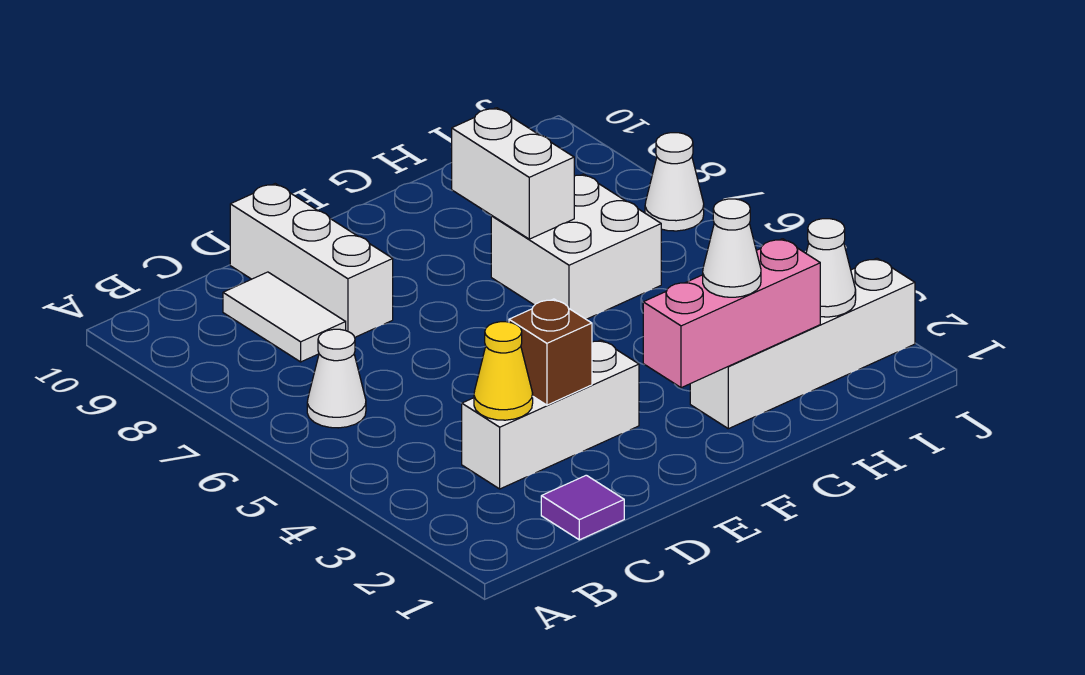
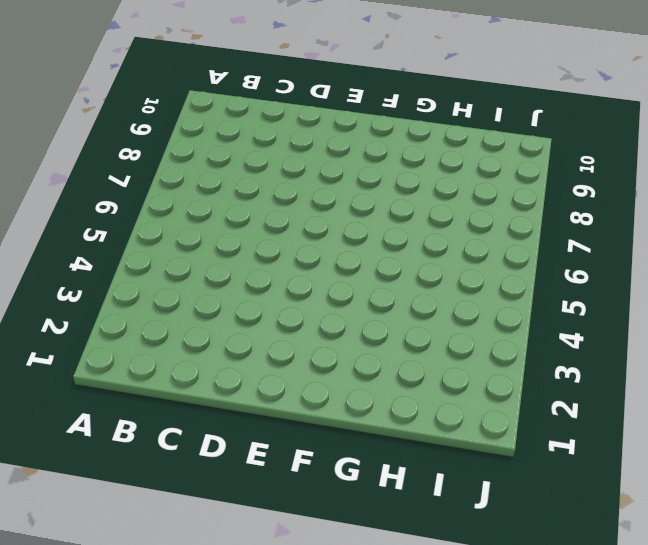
none -> white 1x1 cone [307,329,366,428]
none -> purple 1x1 tile [541,475,624,540]
none -> white 1x3 brick [462,340,639,489]

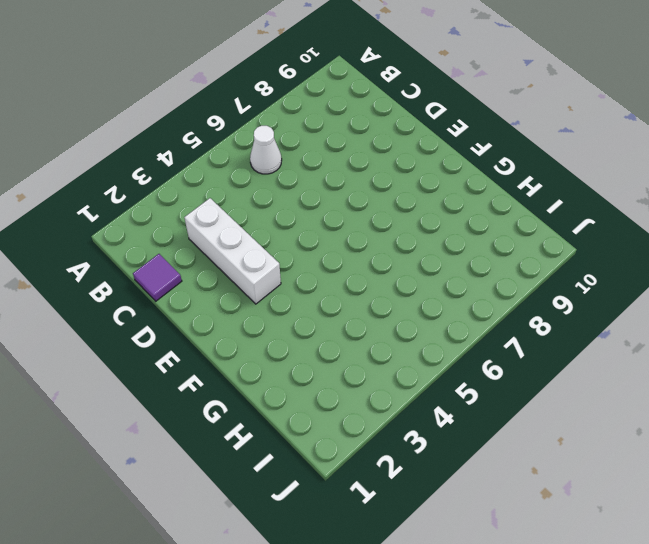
none -> white 1x2 tile [223,272,346,362]
none -> white 1x3 brick [230,184,393,337]
none -> white 1x4 brick [690,258,915,429]

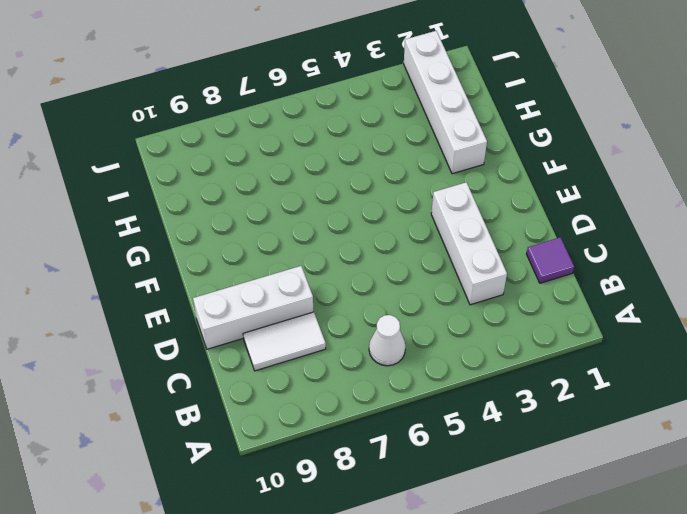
none -> white 2x2 brick [491,174,661,319]
none -> white 1x1 cone [645,133,704,231]
none -> yellow 1x1 cone [474,322,533,420]

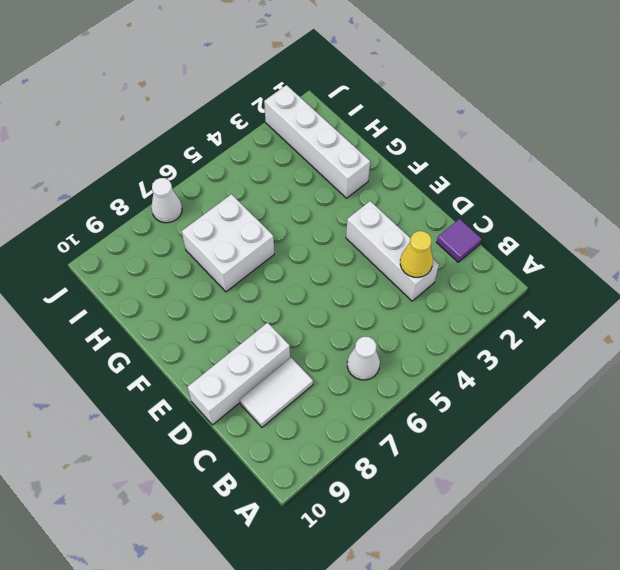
none -> brown 1x1 brick [509,299,592,405]
none -> pink 1x3 brick [643,239,820,388]
none -> white 1x2 brick [452,108,574,239]

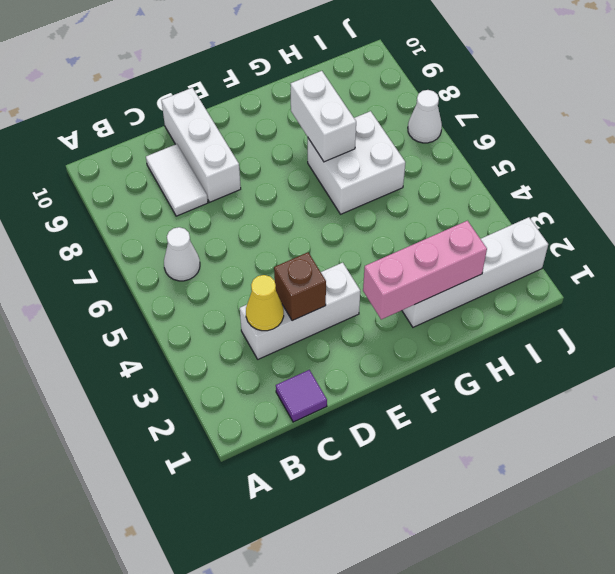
none -> white 1x1 cone [806,219,856,317]
none -> white 1x1 cone [703,199,761,297]

